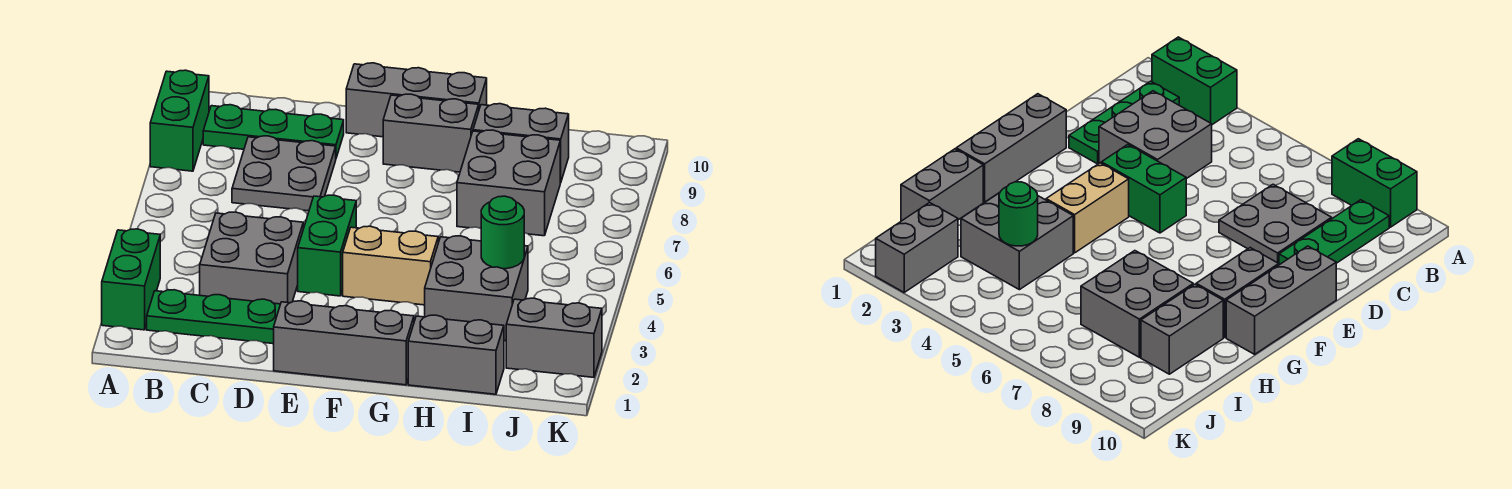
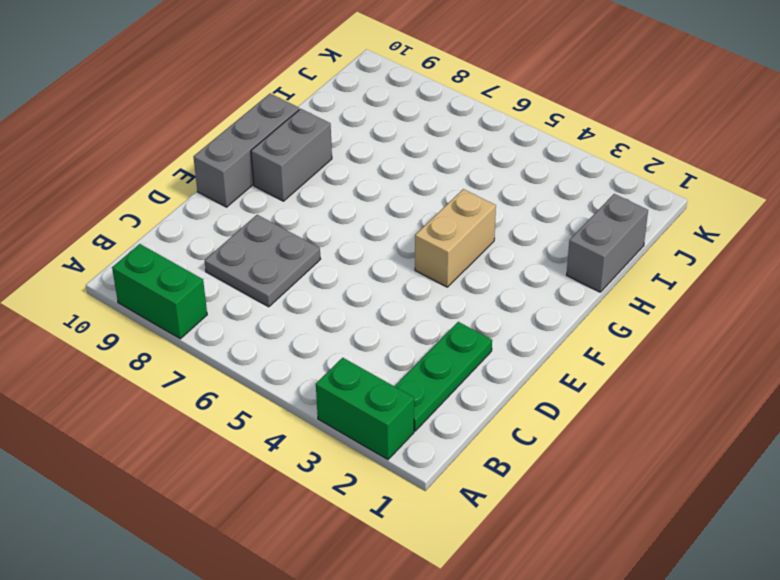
none -> green 1x3 plate [203,105,344,158]
none -> grey 2x2 brick [200,212,303,304]
none -> grey 1x3 brick [274,301,414,385]

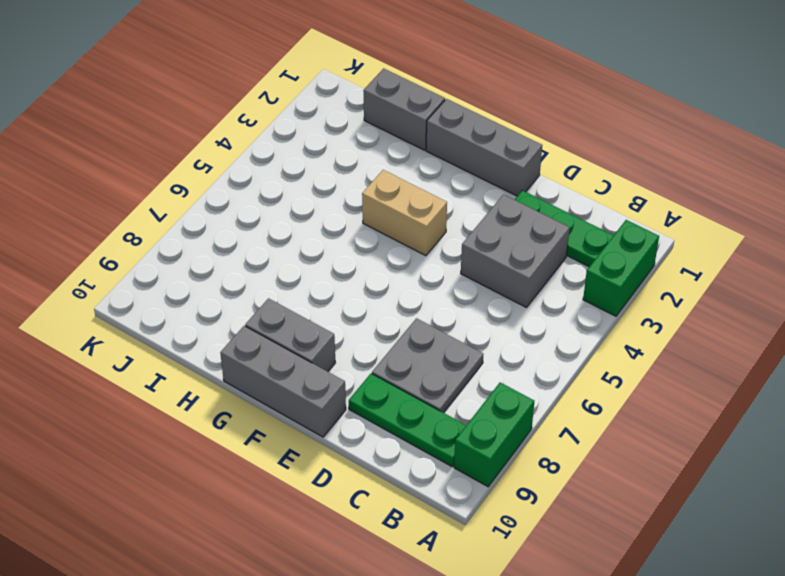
none -> green 1x2 brick [298,195,356,296]
none -> grey 2x2 brick [425,236,528,341]
none -> grey 2x2 brick [457,130,560,236]

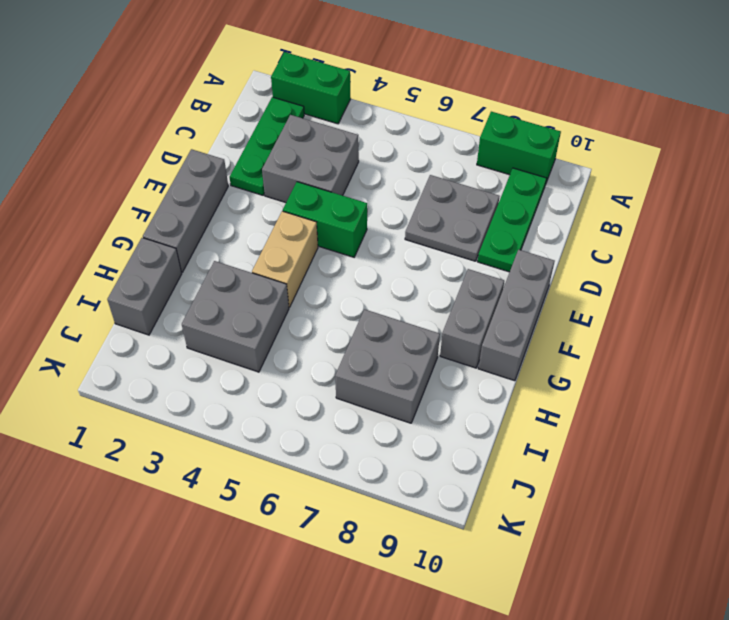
none -> grey 1x2 brick [473,104,569,183]
none -> grey 1x2 brick [506,298,602,377]
none -> green 1x1 round brick [481,196,524,269]

